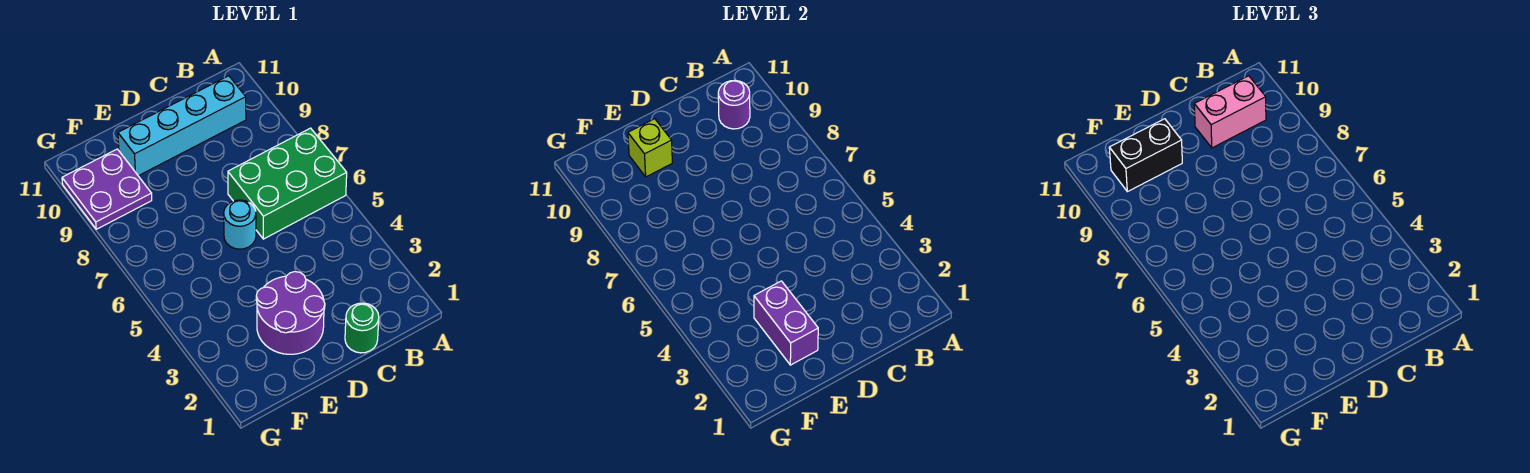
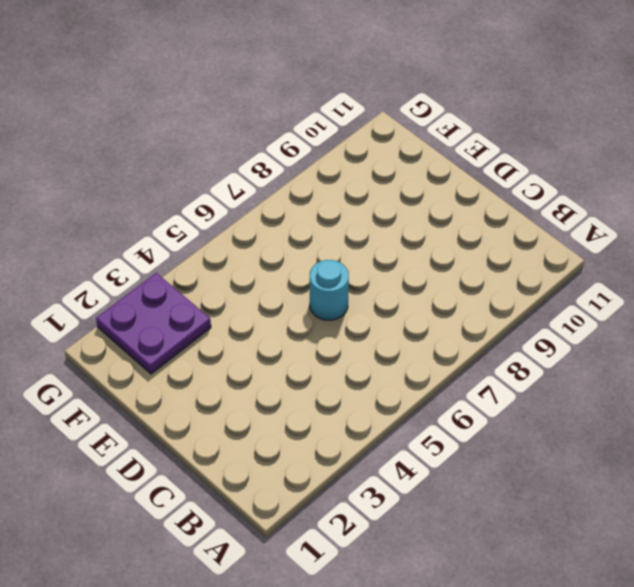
purple 2x2 plate [96,273,211,374] -> purple 2x2 plate moved to [62,149,152,229]
none -> green 2x3 brick [228,128,347,239]
none -> cyan 1x4 brick [118,76,246,176]

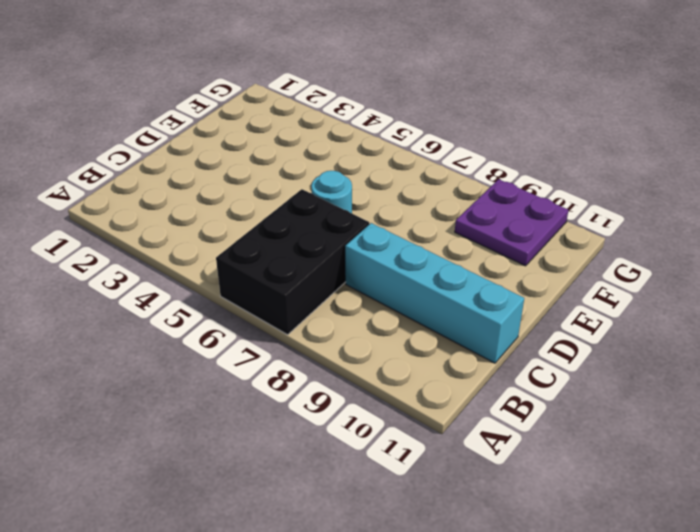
black 2x3 brick [216,189,369,335] -> green 2x3 brick [228,128,347,239]
cyan 1x4 brick [345,223,524,363] -> cyan 1x4 brick turned to [118,76,246,176]
none -> green 1x1 round brick [345,303,379,353]
none -> purple 2x2 round brick [256,272,325,354]

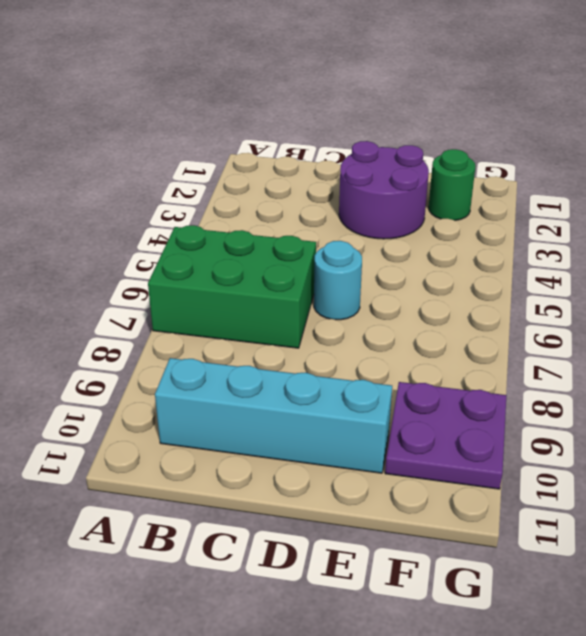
green 1x1 round brick [429,149,475,220] -> green 1x1 round brick moved to [345,303,379,353]
none -> purple 1x1 round brick [718,80,750,129]
none -> purple 1x2 brick [754,281,818,365]

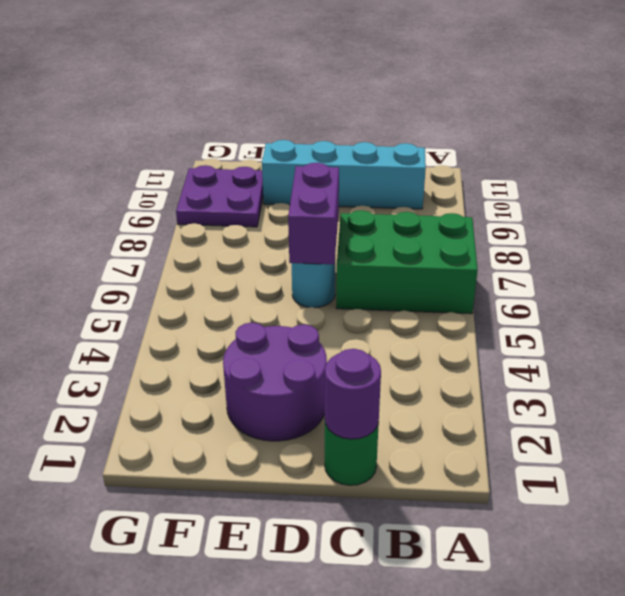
purple 1x1 round brick [325,349,381,439] -> purple 1x1 round brick moved to [718,80,750,129]
purple 1x2 brick [288,163,339,264] -> purple 1x2 brick moved to [754,281,818,365]
none -> lime 1x1 brick [628,119,672,177]
none -> pink 1x2 brick [1194,76,1266,148]

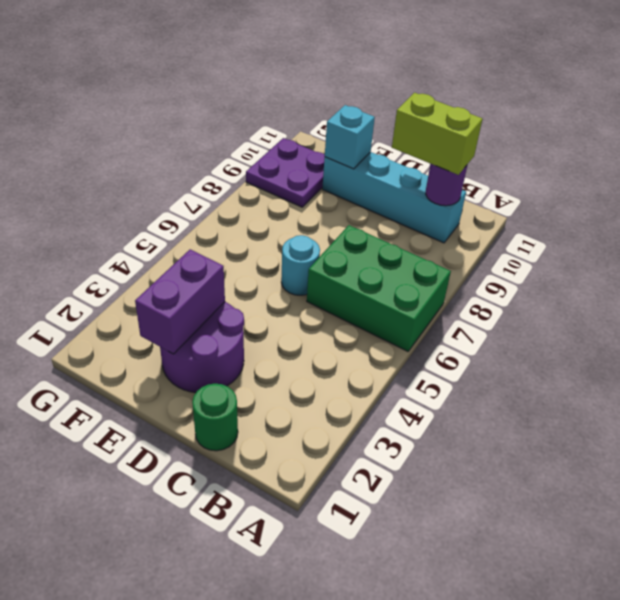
lime 1x2 brick [392,93,482,175] -> pink 1x2 brick [1194,76,1266,148]
cyan 1x1 brick [325,105,375,169] -> lime 1x1 brick [628,119,672,177]
none -> black 1x2 brick [1109,119,1182,192]

